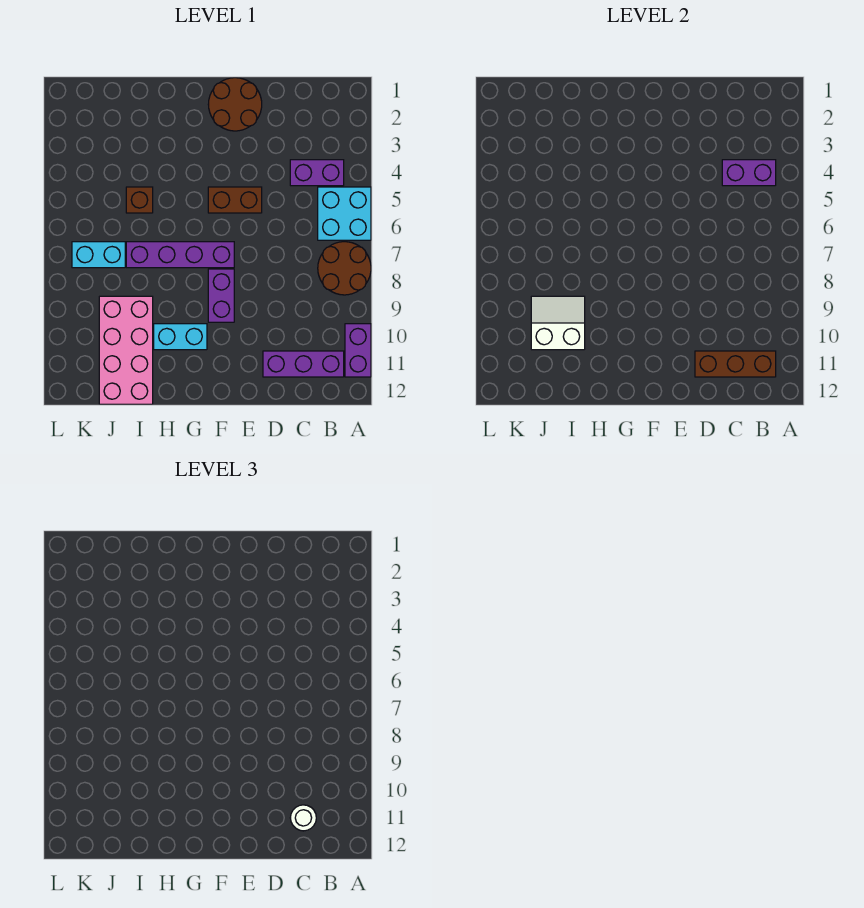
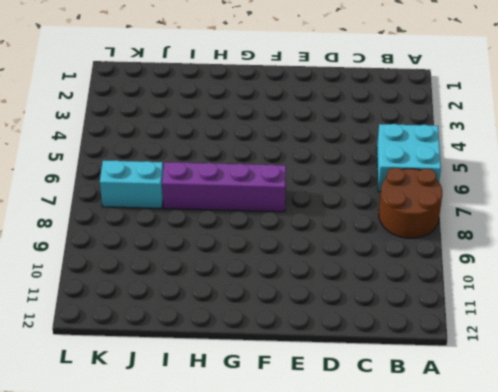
none -> purple 1x2 brick [345,324,371,377]
none -> purple 1x2 brick [290,160,344,186]
none -> purple 1x3 brick [263,351,344,377]

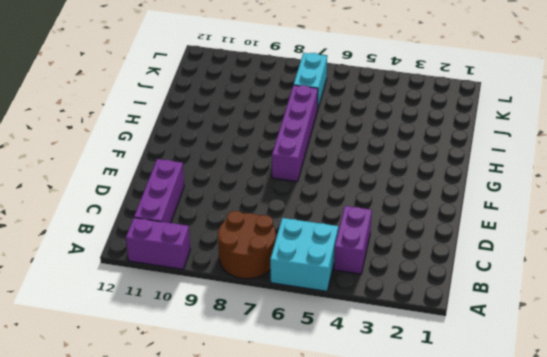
none -> brown 2x2 round brick [208,78,262,131]
none -> brown 1x2 brick [208,187,262,213]
none -> purple 1x2 brick [208,269,234,322]

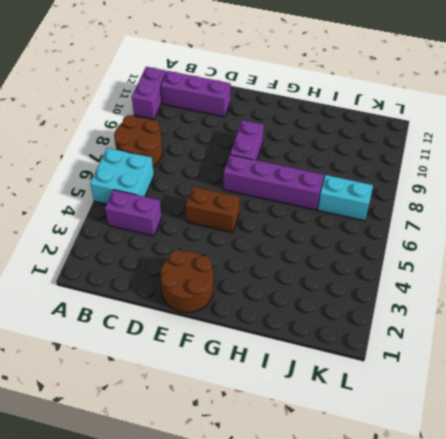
none -> cyan 1x2 brick [154,324,207,350]
none -> brown 1x1 brick [126,187,153,213]
none -> pink 2x4 brick [99,296,153,404]

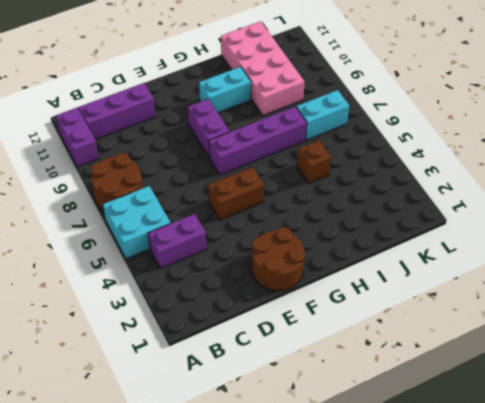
none -> purple 1x2 brick [722,160,776,186]
none -> brown 1x3 brick [695,351,776,377]
none -> white 2x2 slope [531,296,585,350]

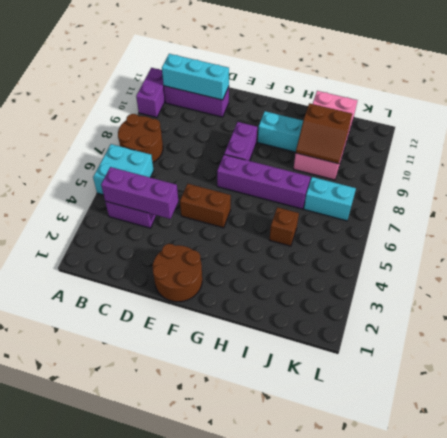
purple 1x3 brick [101,167,178,219] -> purple 1x2 brick [722,160,776,186]
cyan 1x3 brick [162,54,229,100] -> brown 1x3 brick [695,351,776,377]
brown 2x2 slope [296,103,352,164] -> white 2x2 slope [531,296,585,350]
none -> white 1x1 round brick [290,805,316,831]

